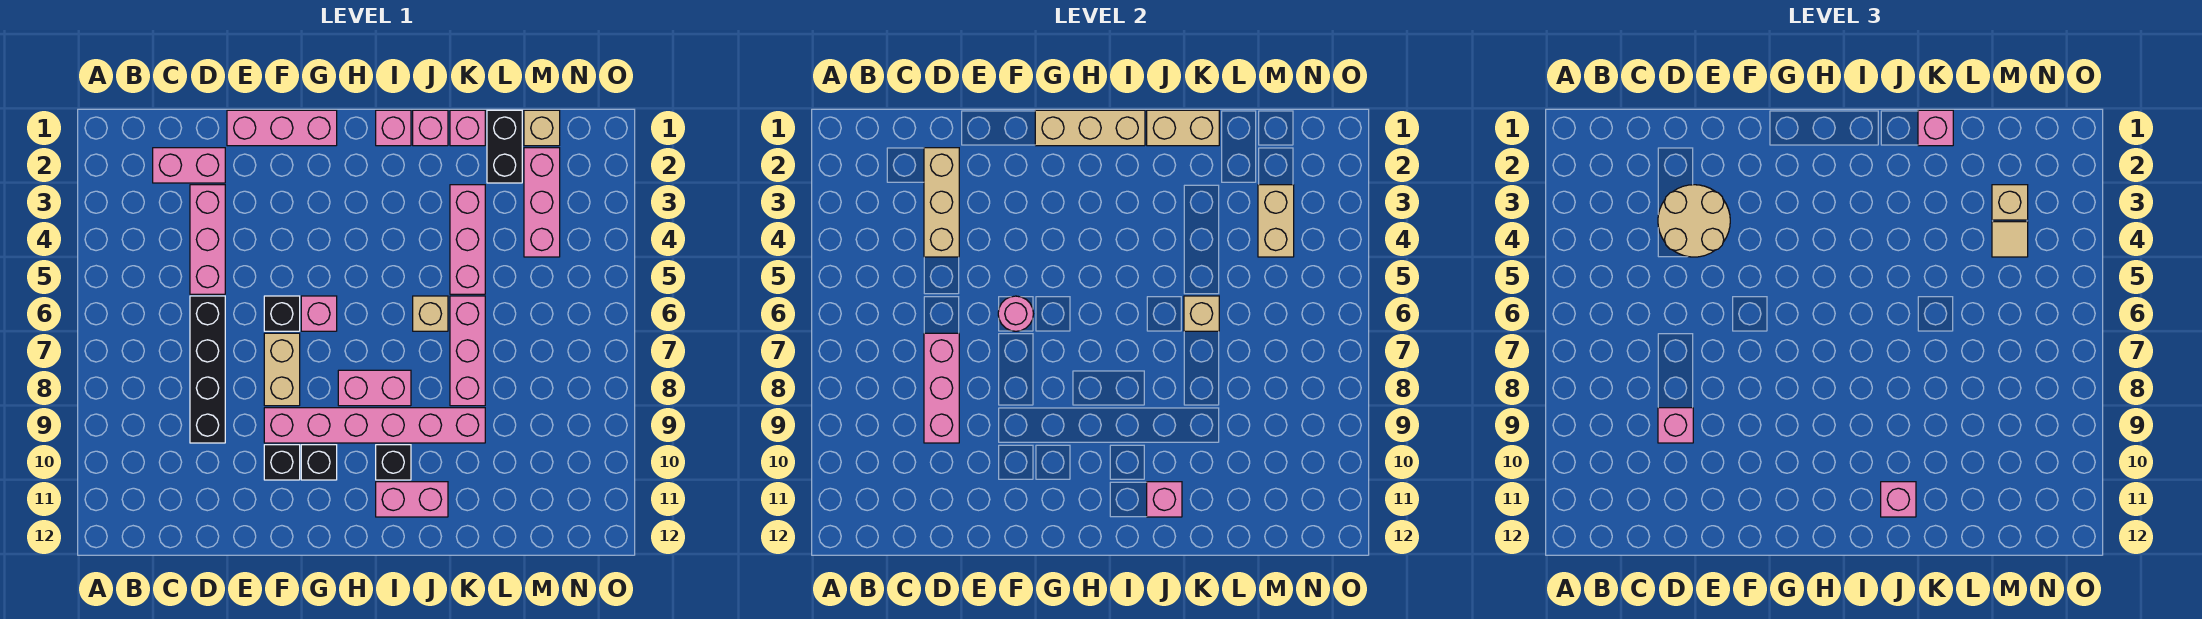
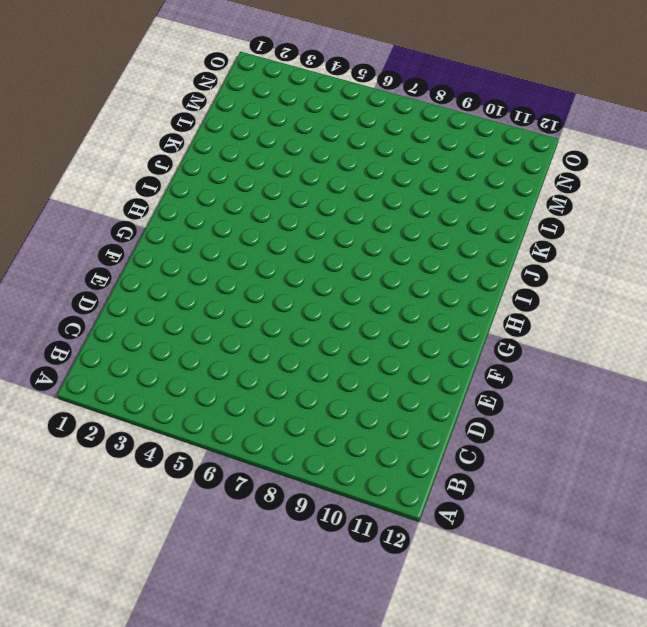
none -> pink 1x2 brick [153,148,225,183]
none -> pink 1x3 brick [190,185,225,294]
none -> black 1x4 brick [190,296,225,443]
none -> pink 1x3 brick [227,110,337,146]

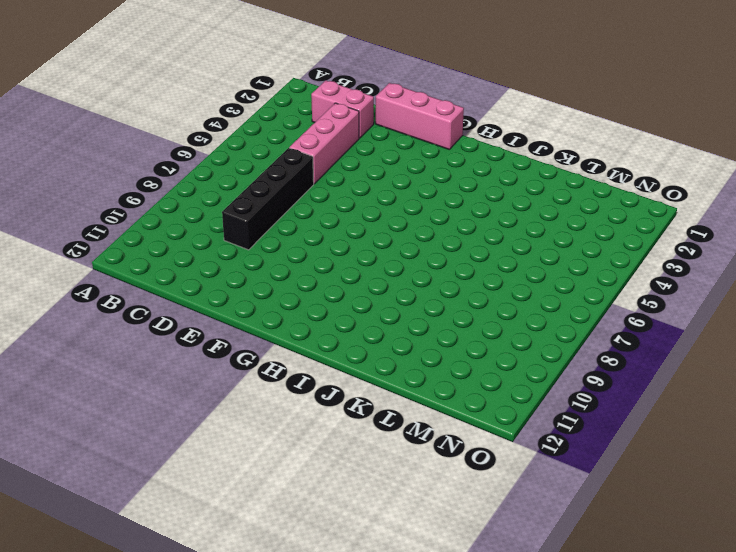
none -> black 1x1 brick [264,296,300,331]
none -> tan 1x2 brick [264,333,300,406]
none -> pink 1x6 brick [264,408,485,443]
none -> black 1x1 brick [264,445,300,480]

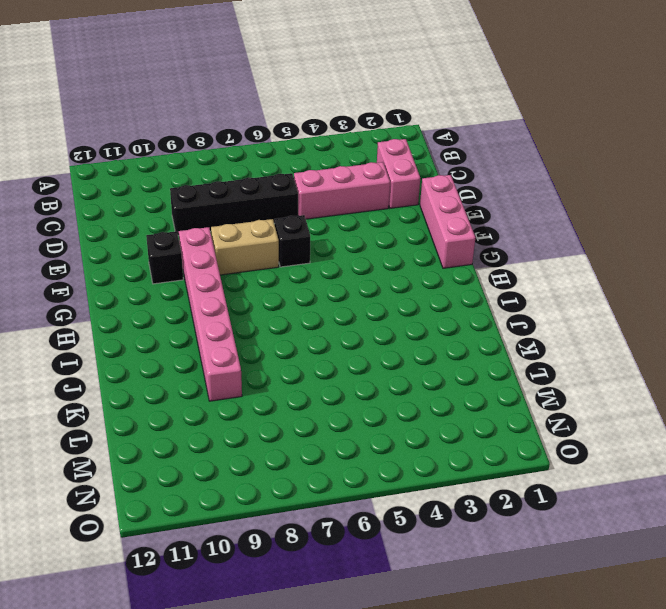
none -> pink 1x1 brick [301,296,337,331]
none -> black 1x1 brick [301,445,337,480]
none -> pink 1x2 brick [338,370,411,406]
none -> pink 1x1 brick [376,110,411,146]

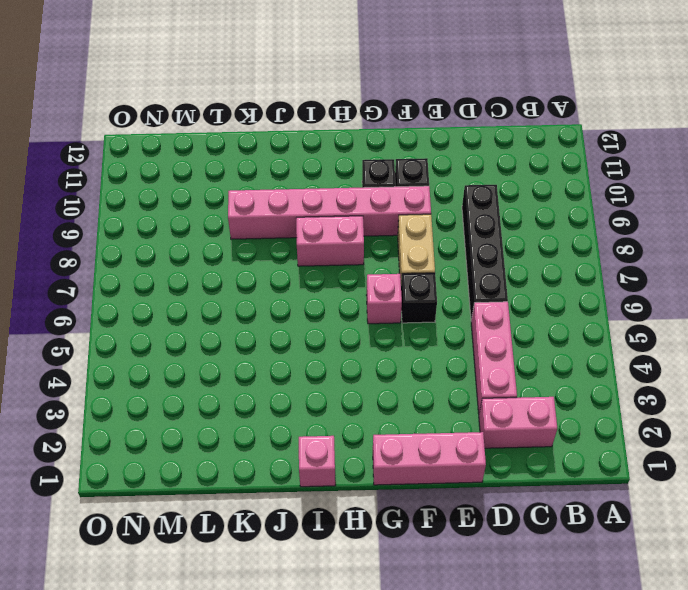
none -> black 1x1 brick [376,445,411,480]
none -> pink 1x2 brick [376,482,448,517]
none -> pink 1x1 brick [413,110,448,146]
none -> tan 1x1 brick [413,296,448,331]

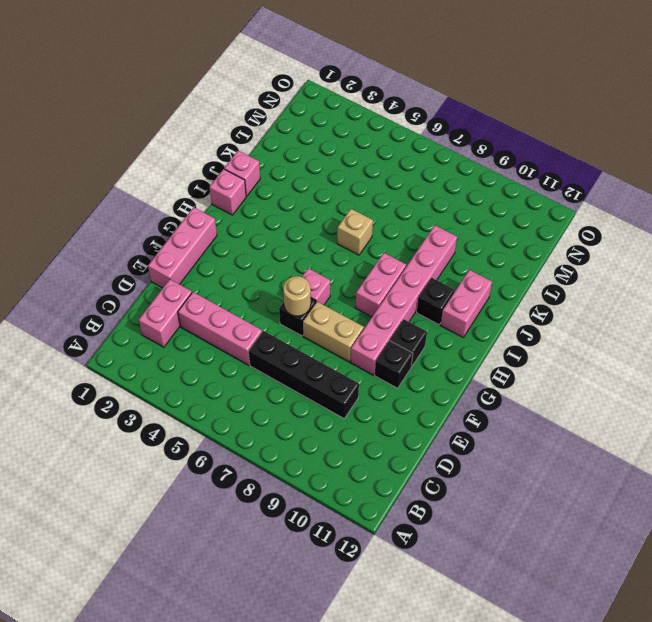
tan 1x1 round brick [283,276,311,316] -> pink 1x1 round brick [998,296,1033,331]
none -> pink 1x1 brick [450,110,485,146]
none -> pink 1x3 brick [450,185,485,294]
none -> pink 1x3 brick [450,296,485,406]
none -> black 1x2 brick [487,110,522,183]

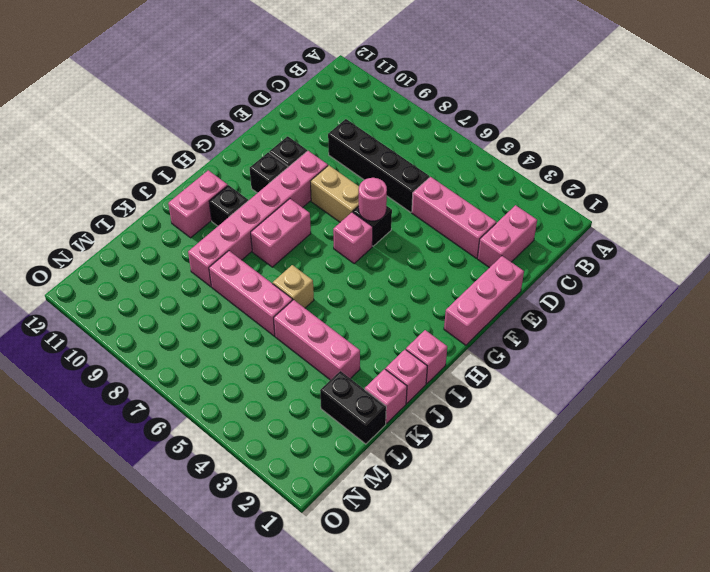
none -> tan 1x1 brick [524,110,560,146]
none -> pink 1x3 brick [524,148,560,257]
none -> tan 1x3 brick [924,148,959,257]
none -> pink 1x3 brick [924,333,959,443]

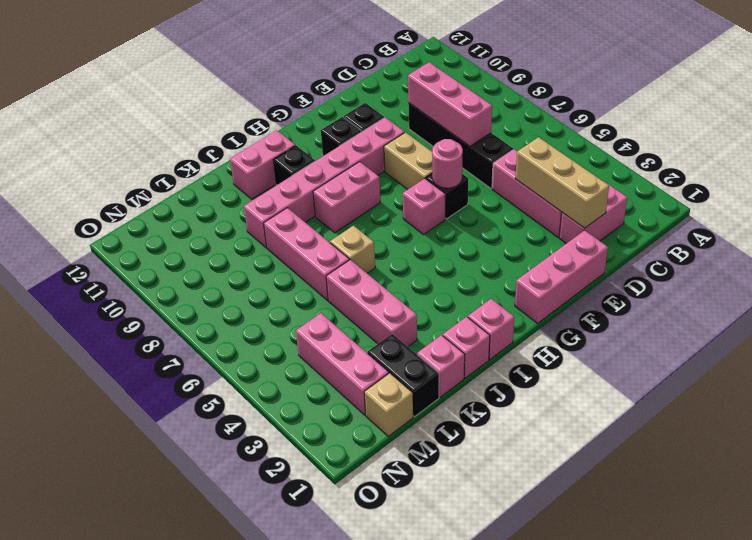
none -> tan 1x3 brick [1035,110,1145,146]
none -> tan 1x2 brick [1147,110,1219,146]
none -> pink 1x1 brick [1147,482,1182,517]
none -> tan 1x1 brick [1184,296,1219,331]

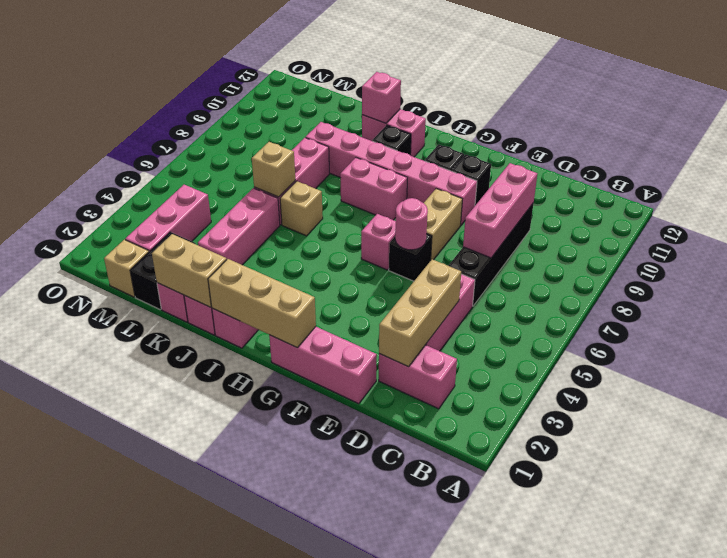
none -> tan 1x2 brick [1258,185,1294,257]
none -> tan 2x2 round brick [1658,185,1730,257]
none -> pink 1x1 brick [1658,408,1693,443]
none -> pink 1x1 brick [1881,482,1916,517]

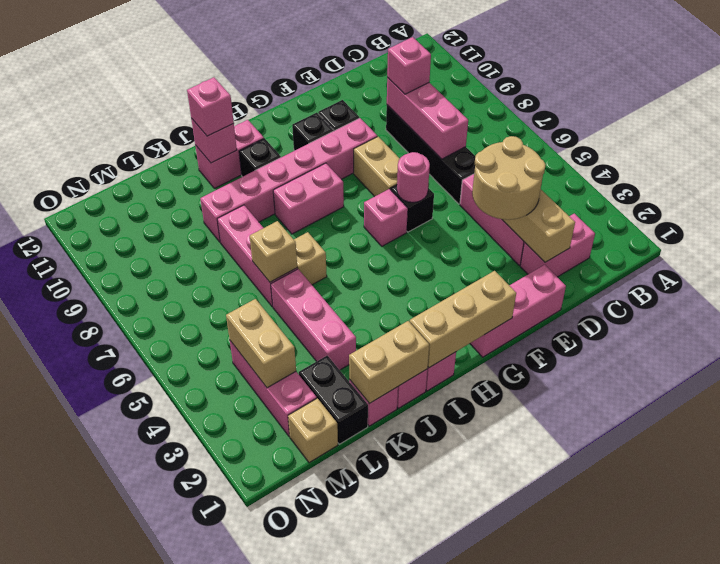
none -> pink 1x1 brick [1918,110,1953,146]
none -> tan 1x1 brick [1992,185,2028,220]
none -> tan 1x1 tile [1992,222,2028,257]

